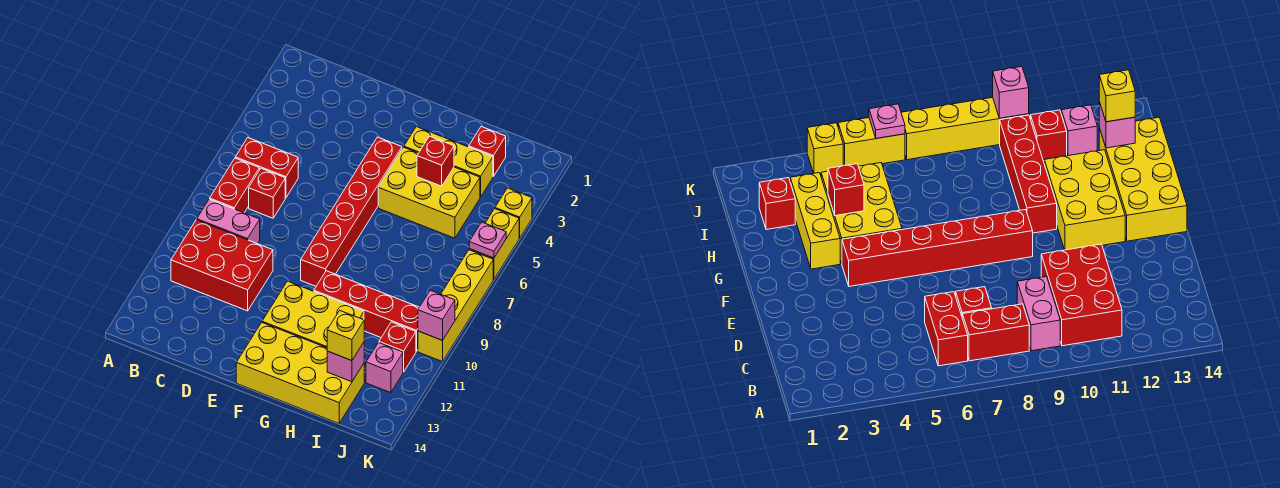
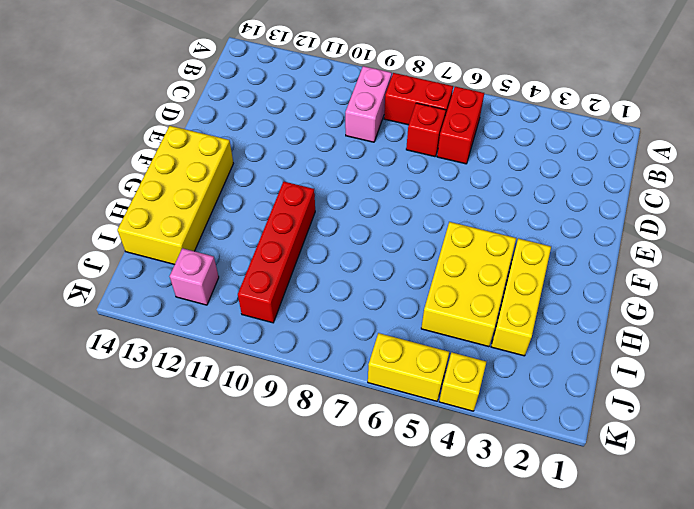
none -> red 2x3 brick [171,220,273,311]
none -> red 1x6 brick [301,137,402,286]
none -> yellow 2x3 brick [262,281,364,348]

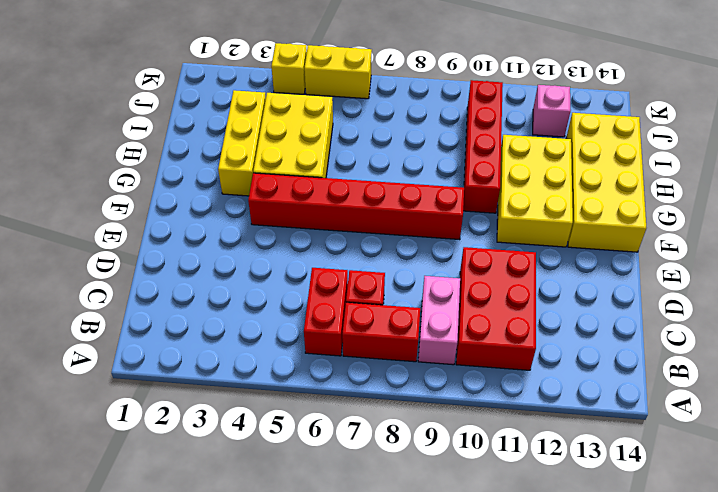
none -> red 1x1 brick [469,127,506,177]
none -> red 1x1 brick [379,322,416,372]
none -> yellow 1x4 brick [418,250,493,362]

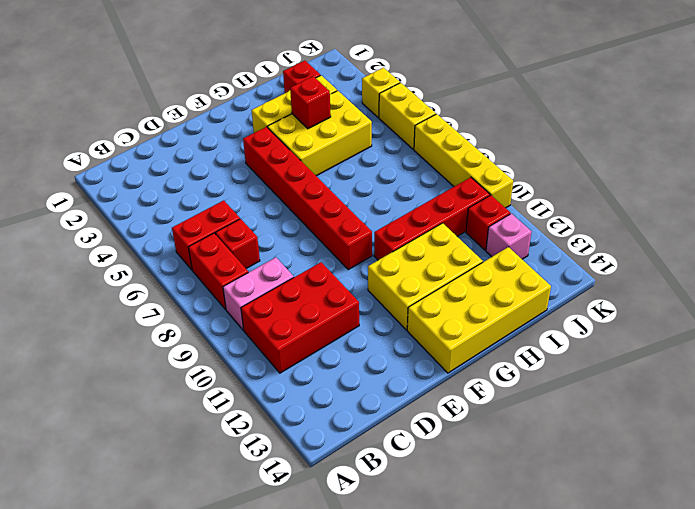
none -> pink 1x1 brick [327,342,364,382]
none -> pink 1x1 plate [469,222,506,258]
none -> pink 1x1 brick [418,290,455,340]

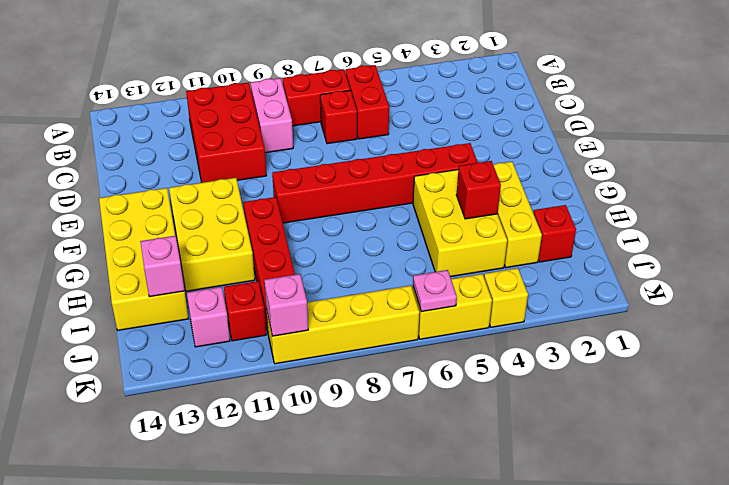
none -> yellow 1x1 brick [327,311,364,361]

